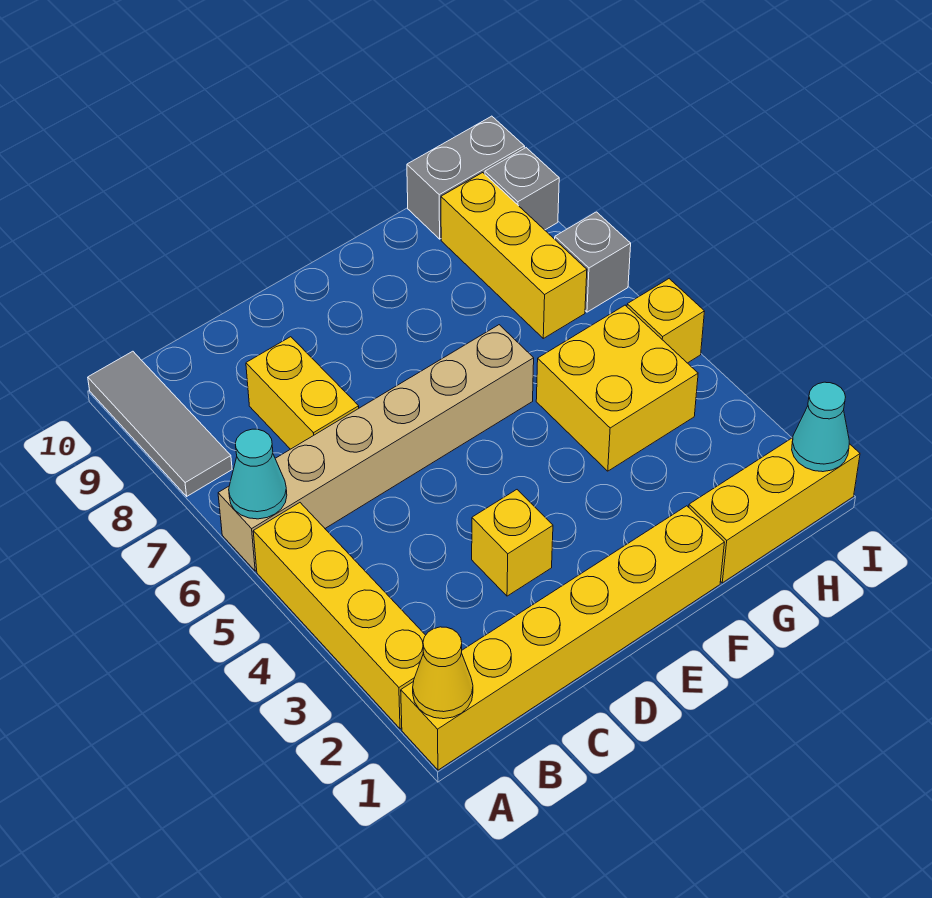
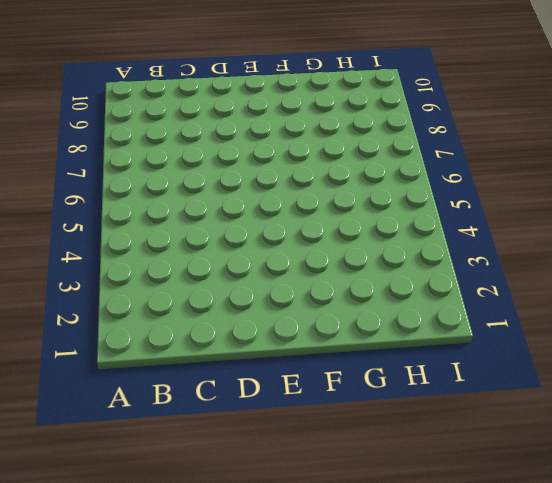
none -> yellow 1x6 brick [401,506,725,770]
none -> yellow 1x4 brick [253,503,426,729]
none -> tan 1x6 brick [218,325,534,571]

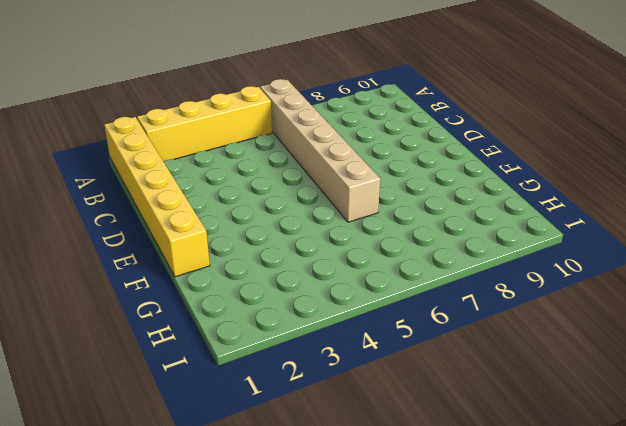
none -> grey 1x3 tile [88,351,232,496]
none -> yellow 1x2 brick [246,337,359,449]
none -> yellow 1x1 brick [472,490,553,596]

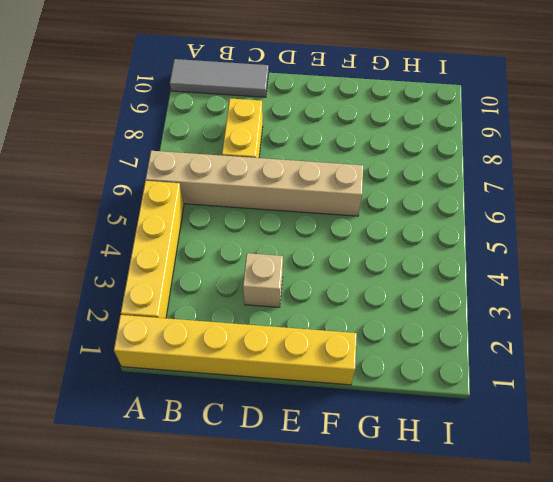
grey 1x3 tile [170,59,269,97] -> grey 1x3 tile turned to [88,351,232,496]
tan 1x1 brick [243,253,283,307] -> yellow 1x1 brick [472,490,553,596]
none -> yellow 1x3 brick [689,438,860,583]
none -> yellow 2x2 brick [536,305,698,471]
none -> yellow 1x3 brick [441,173,587,338]

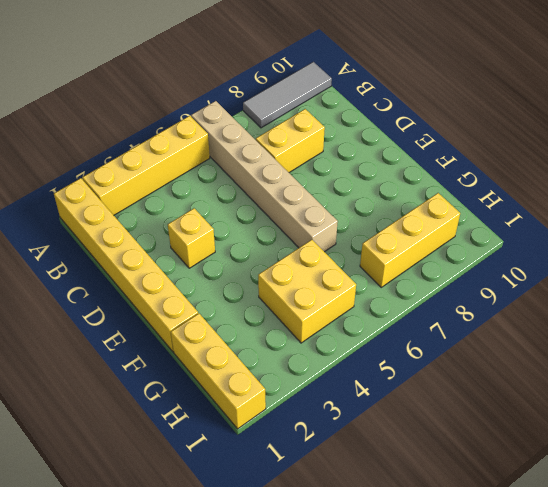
none -> grey 1x2 brick [407,116,525,239]
none -> yellow 1x1 brick [627,279,705,363]
none -> grey 1x1 brick [555,212,631,312]

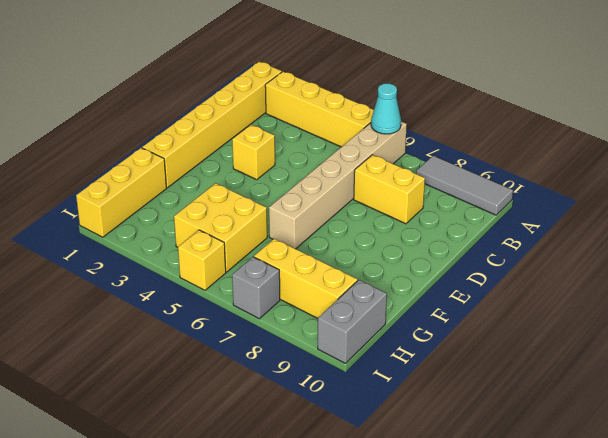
none -> grey 1x1 brick [485,148,559,230]
none -> yellow 1x1 cone [413,627,473,719]
none -> cyan 1x1 cone [792,382,849,472]

